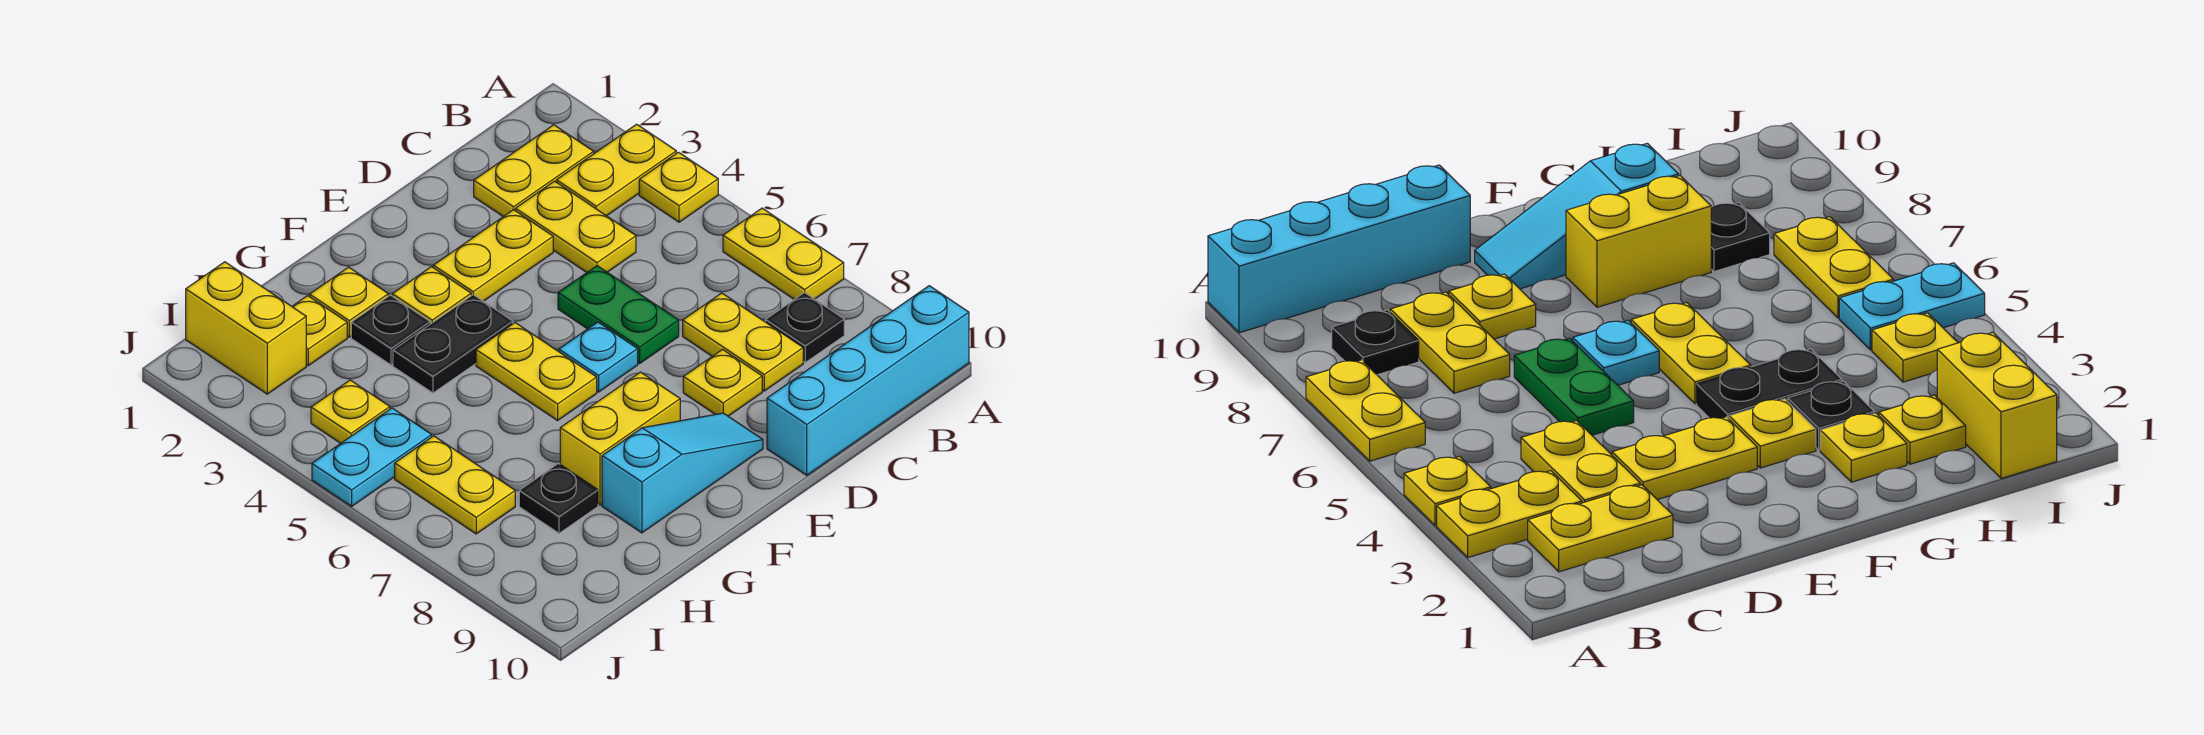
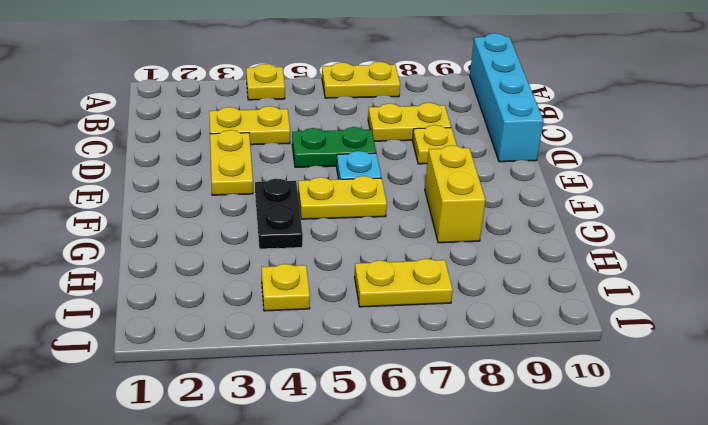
none -> yellow 1x2 plate [557,124,676,216]
none -> yellow 1x2 plate [474,125,594,217]
none -> black 1x1 plate [765,292,844,362]

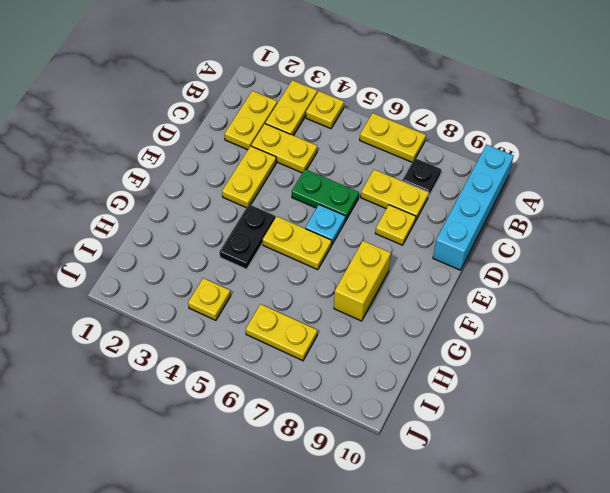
none -> cyan 1x3 slope [602,413,763,533]
none -> yellow 1x1 plate [392,267,471,324]
none -> yellow 1x1 plate [310,267,388,337]

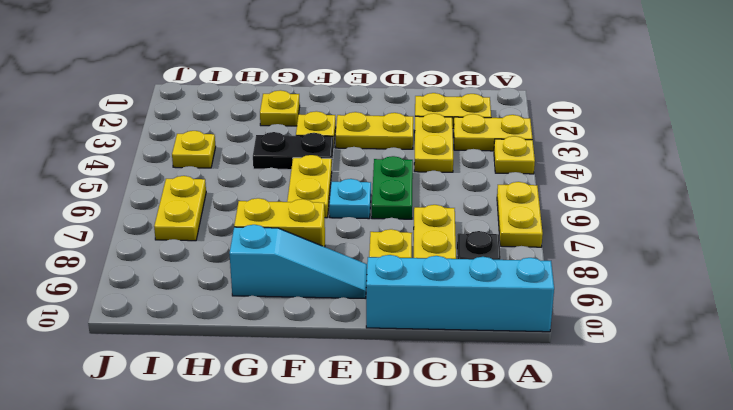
none -> black 1x1 plate [351,295,430,365]
none -> yellow 1x1 plate [292,296,347,366]
none -> black 1x1 plate [519,463,598,533]

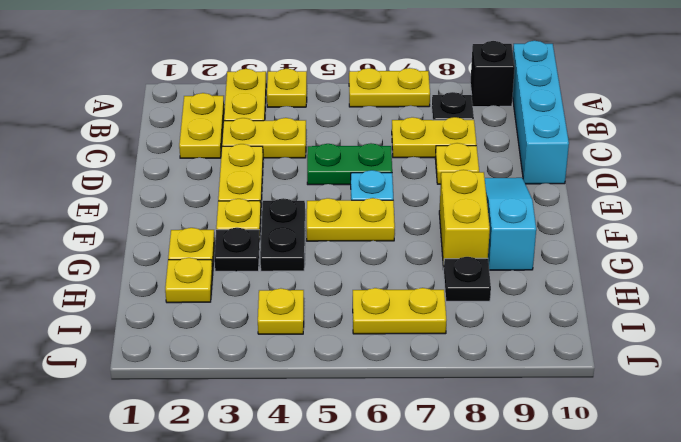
black 1x1 brick [470,41,515,107] -> none
none -> yellow 1x2 brick [186,262,306,394]
none -> cyan 1x2 plate [312,408,432,506]

